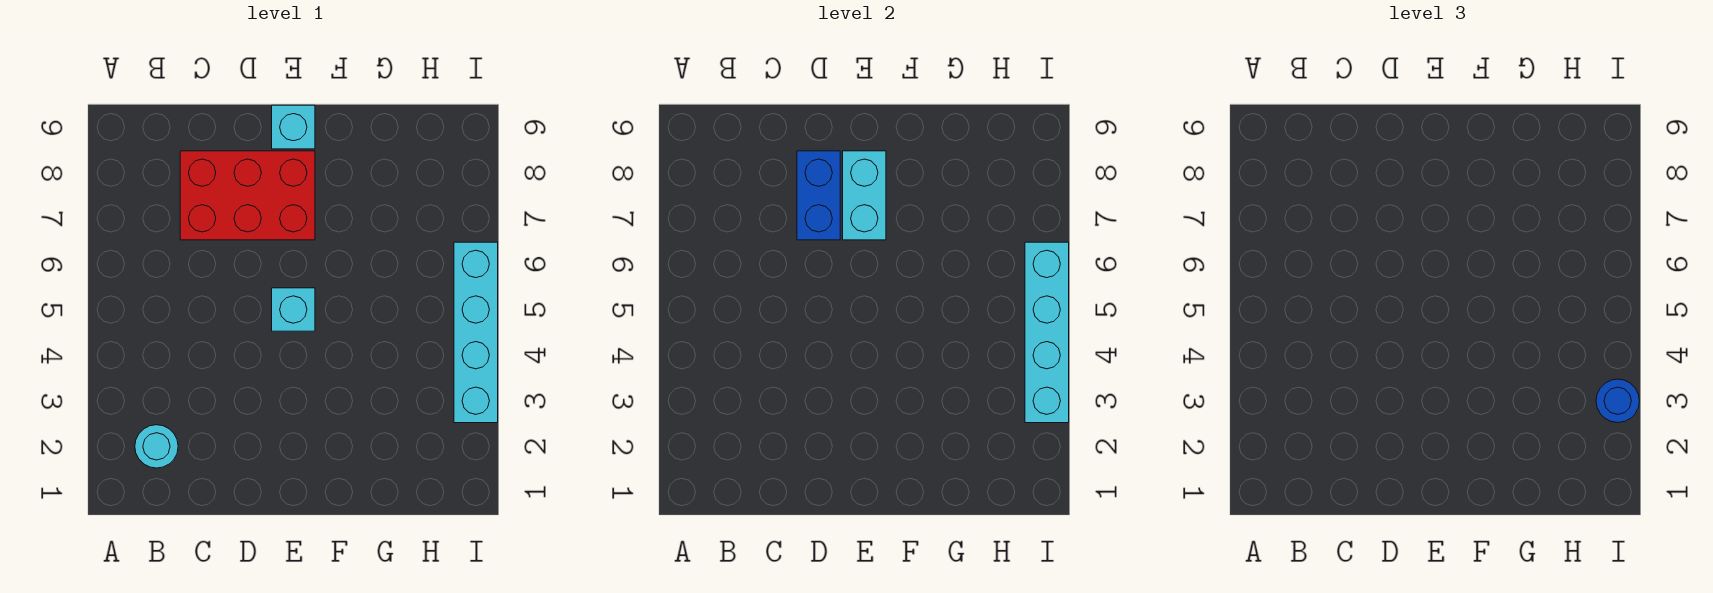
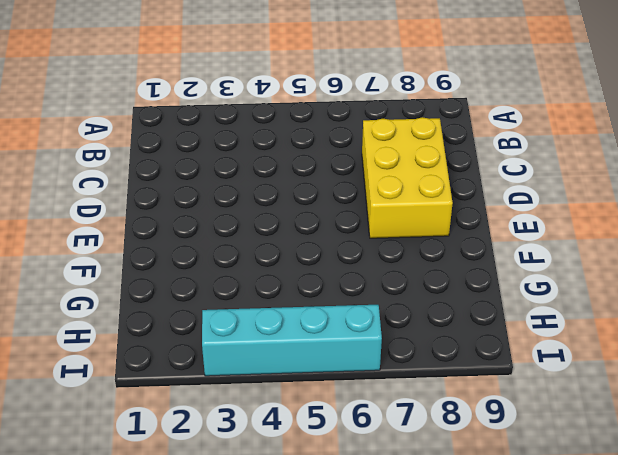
yellow 2x3 brick [362,117,453,238] -> red 2x3 brick [180,151,315,240]
none -> cyan 1x1 round brick [135,425,178,468]
none -> cyan 1x1 brick [272,288,315,331]

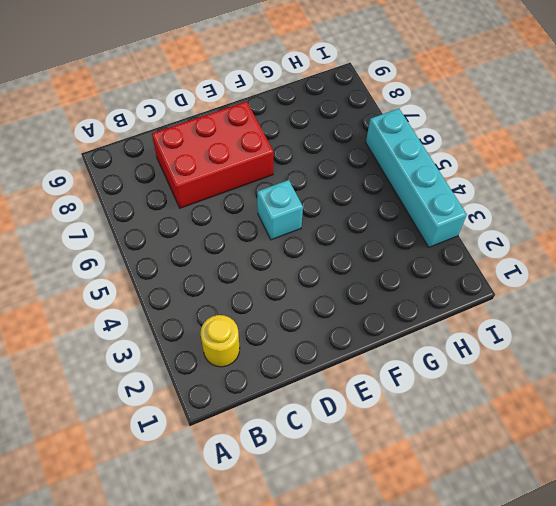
yellow 1x1 round brick [201,315,240,367] -> cyan 1x1 round brick [135,425,178,468]
none -> cyan 1x1 brick [272,105,315,149]
none -> blue 1x2 brick [797,151,840,240]

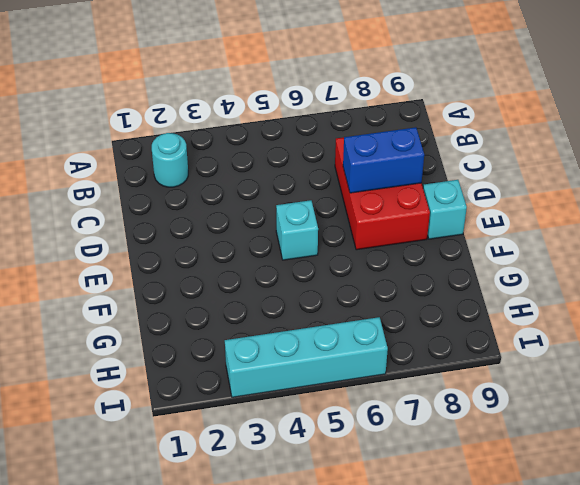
none -> cyan 1x2 brick [843,151,886,240]
none -> cyan 1x4 brick [1025,242,1069,423]

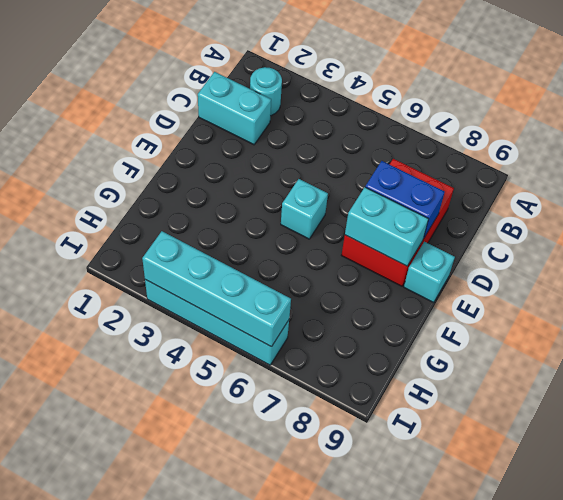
cyan 1x2 brick [198,72,271,145] -> none
none -> blue 1x1 round brick [1596,379,1639,423]

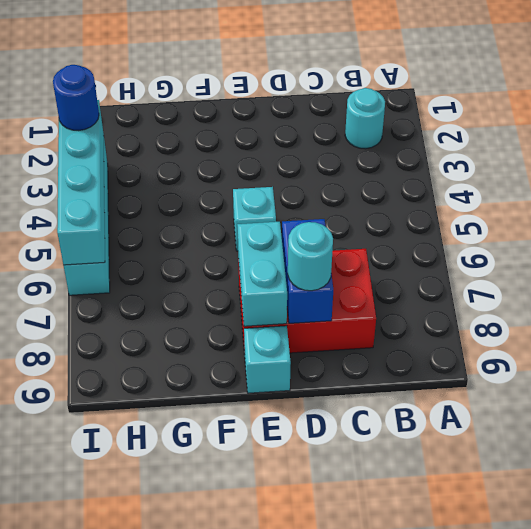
cyan 1x1 round brick [288,222,333,291] -> none

